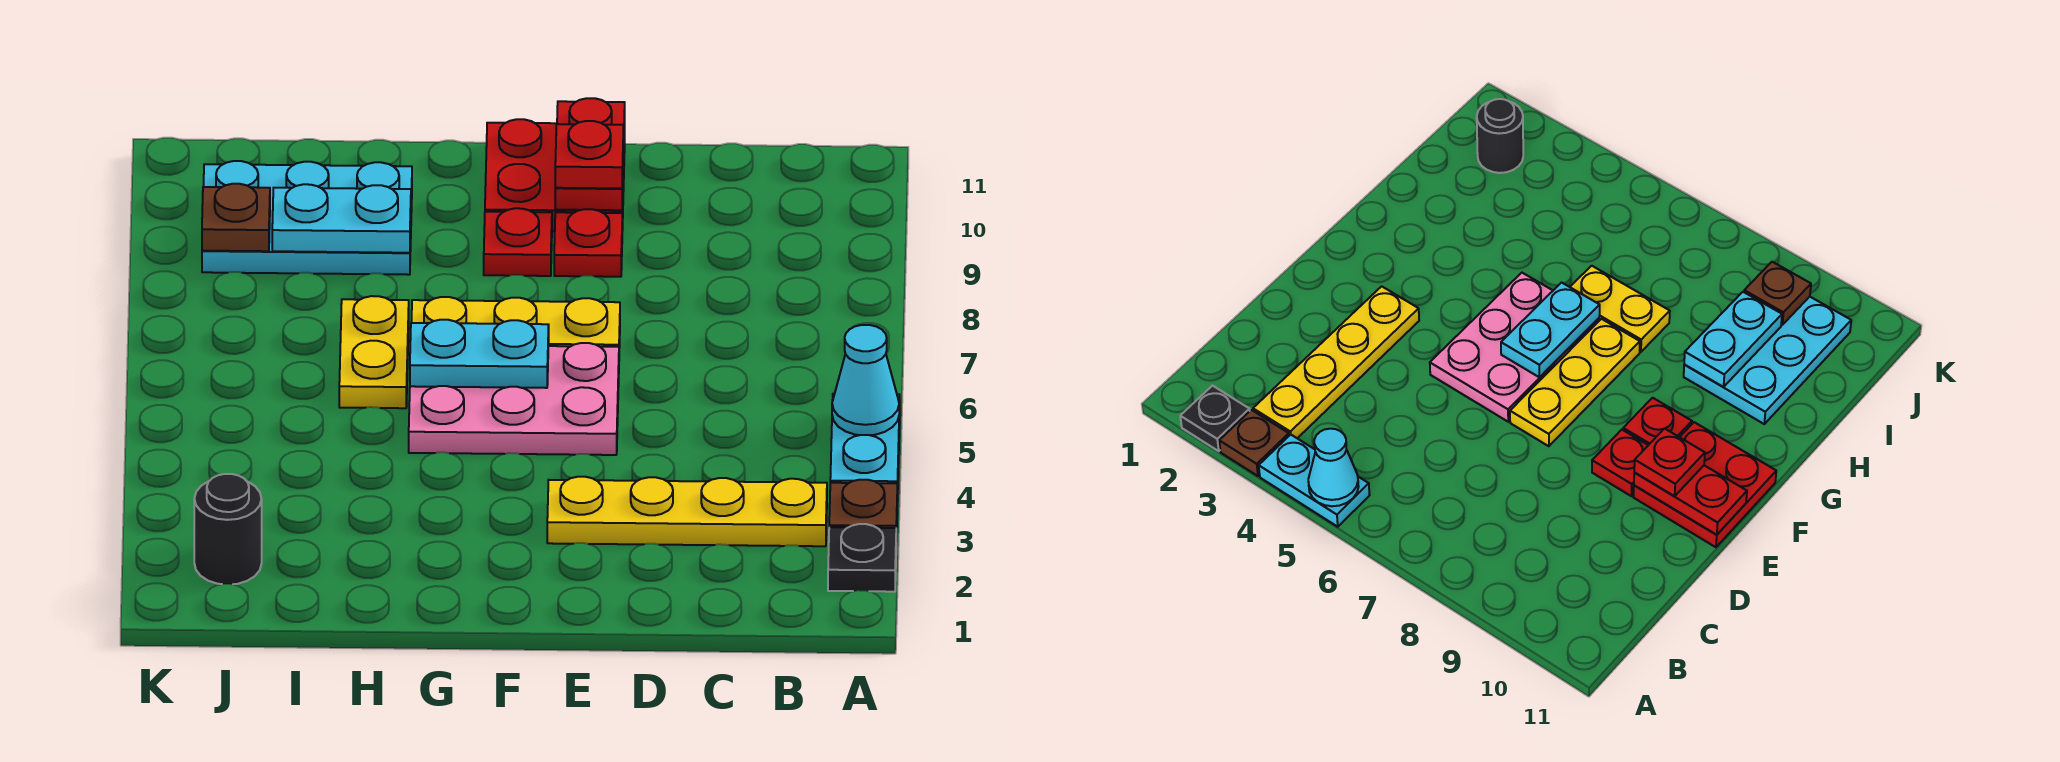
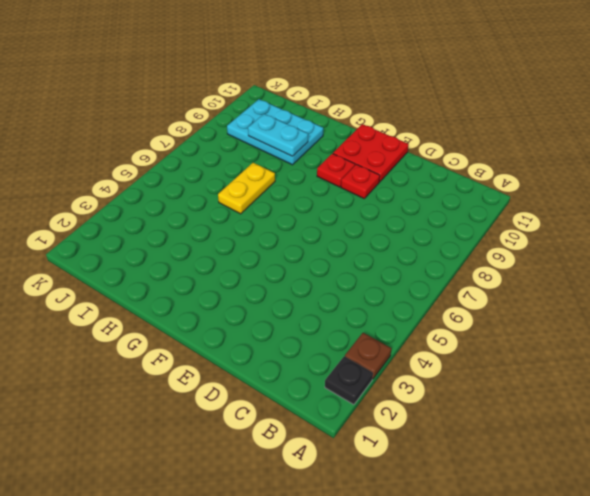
none -> cyan 1x2 plate [830,394,900,502]
none -> yellow 1x4 plate [547,477,827,546]
none -> pink 2x3 plate [409,343,619,455]

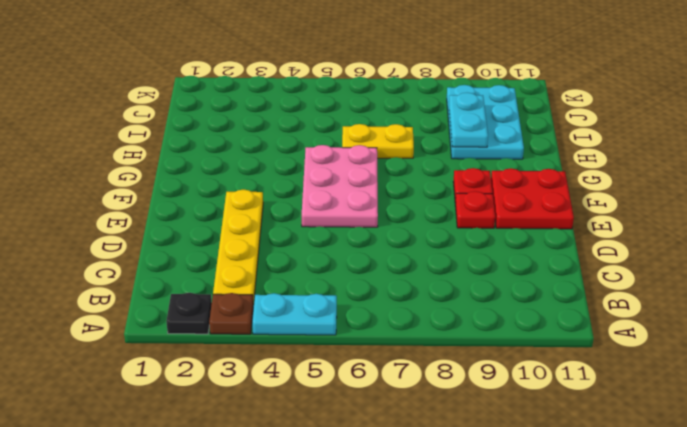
none -> yellow 1x3 plate [412,297,620,348]
none -> black 1x1 round brick [194,474,262,584]
none -> cyan 1x1 cone [832,325,899,435]

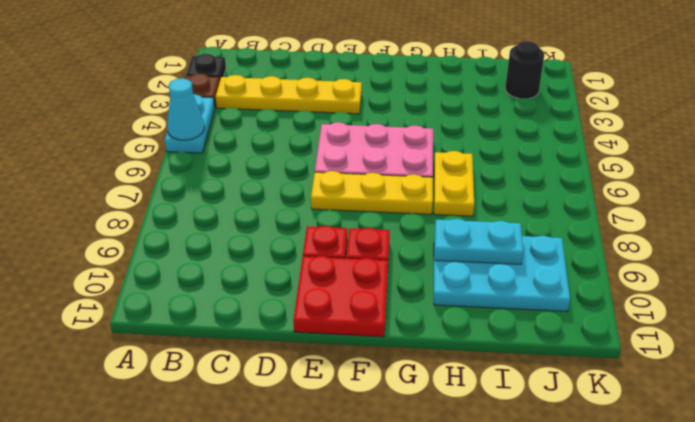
none -> red 1x2 plate [555,98,625,210]
none -> cyan 1x2 plate [410,320,549,388]
none -> brown 1x1 plate [202,184,270,251]

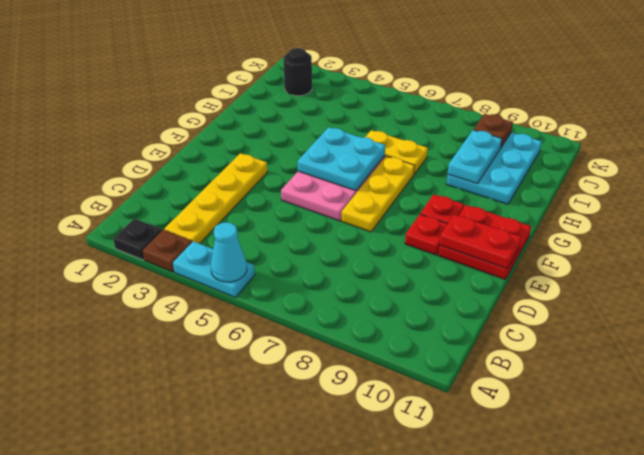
cyan 2x2 plate [298,127,385,191] -> cyan 1x2 plate [410,320,549,388]
none -> red 1x1 plate [555,121,624,188]

